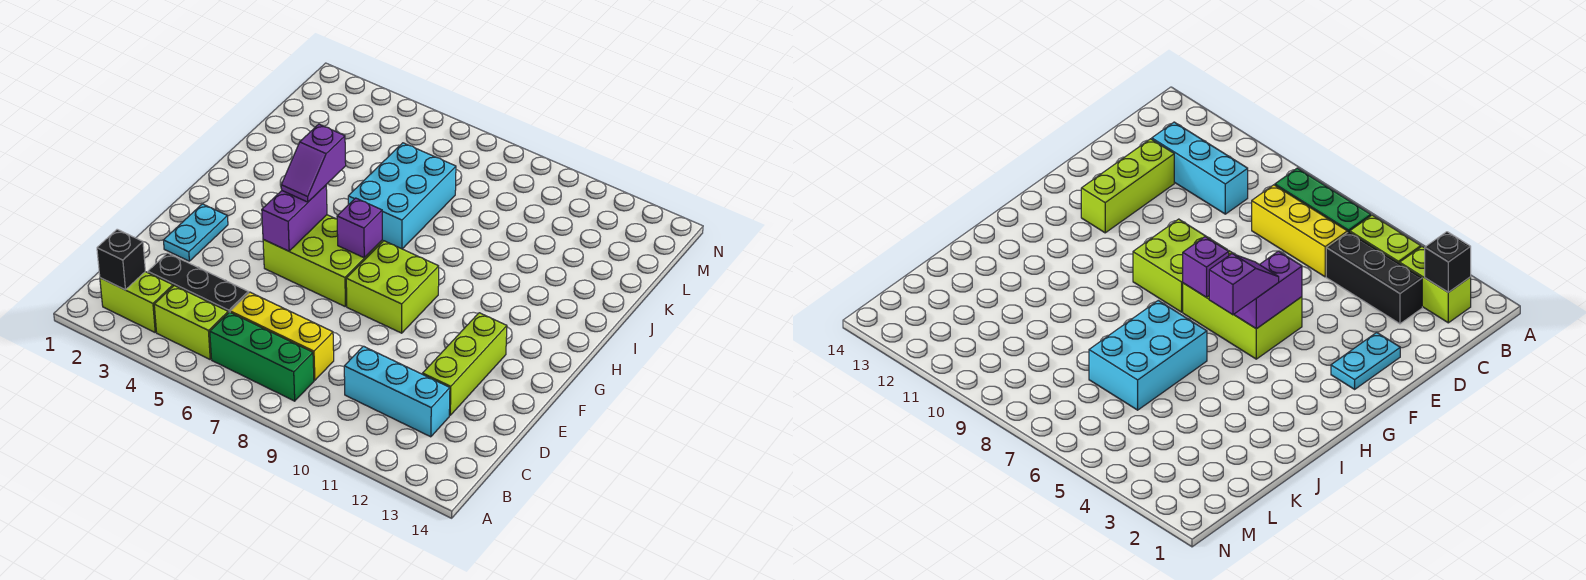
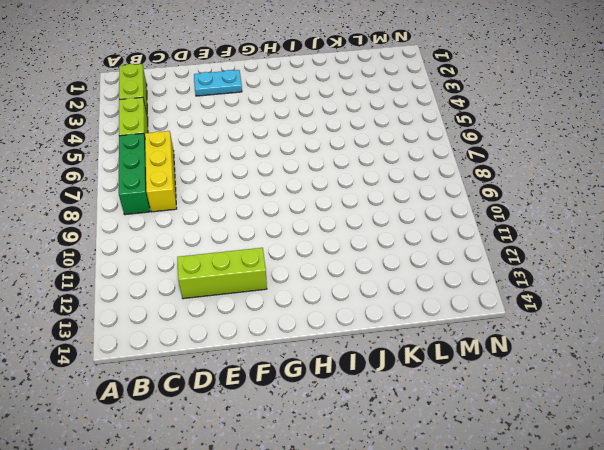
none -> black 1x3 brick [148,253,249,313]
none -> cyan 1x3 brick [344,346,450,437]
none -> lime 2x3 brick [263,215,382,306]

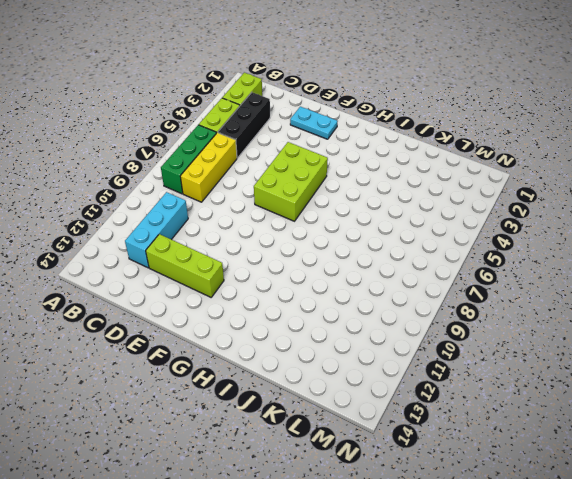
none -> lime 2x2 brick [346,241,439,333]
none -> cyan 2x3 brick [348,143,456,249]
none -> black 1x1 brick [97,229,145,290]

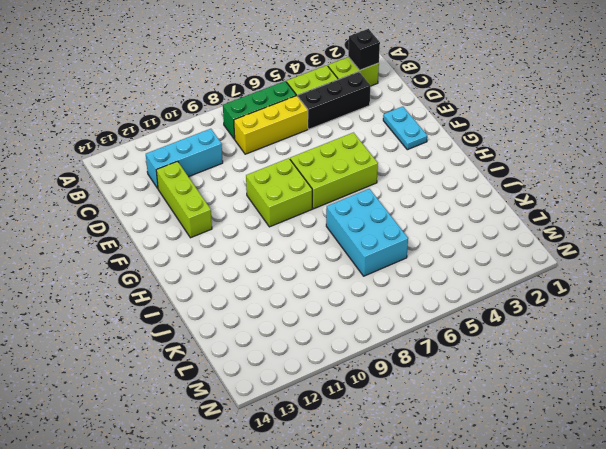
none -> purple 1x2 brick [262,185,327,251]
none -> purple 1x1 brick [337,198,382,258]
none -> purple 1x2 slope [281,124,346,202]

